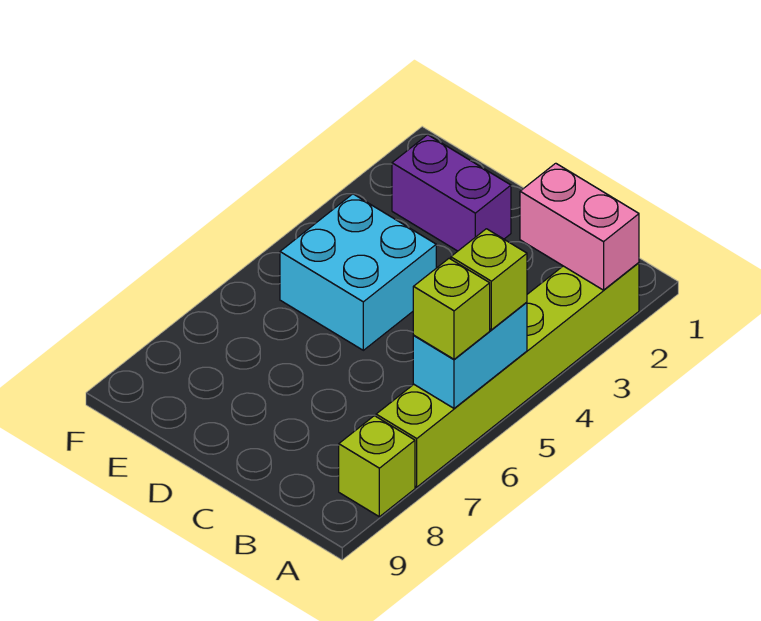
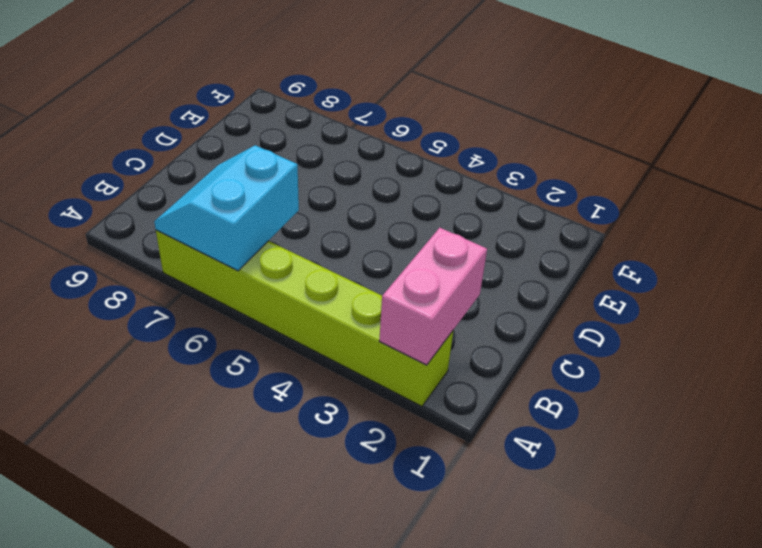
cyan 2x2 slope [154,145,299,271] -> cyan 1x2 brick [413,302,527,408]
none -> lime 1x1 brick [339,416,415,517]
none -> purple 1x2 brick [392,135,511,251]

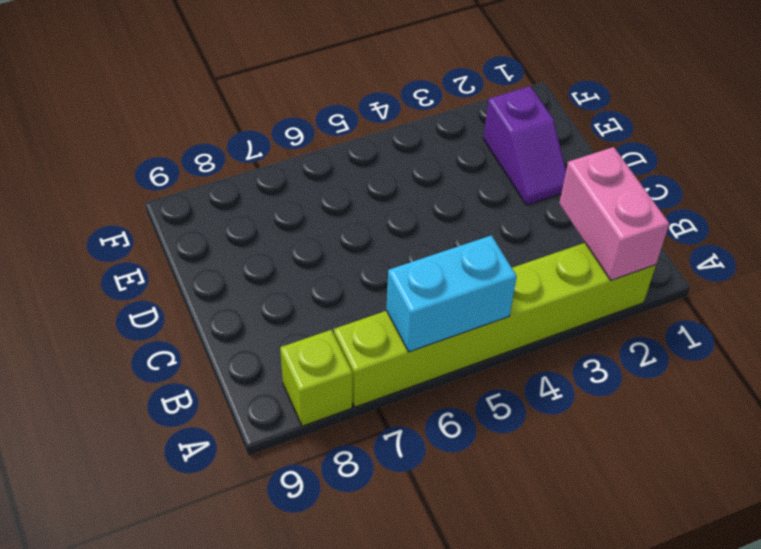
purple 1x2 slope [483,86,566,205] -> purple 1x2 brick [392,135,511,251]
none -> cyan 2x2 brick [280,194,436,350]
none -> lime 1x1 brick [451,229,527,330]

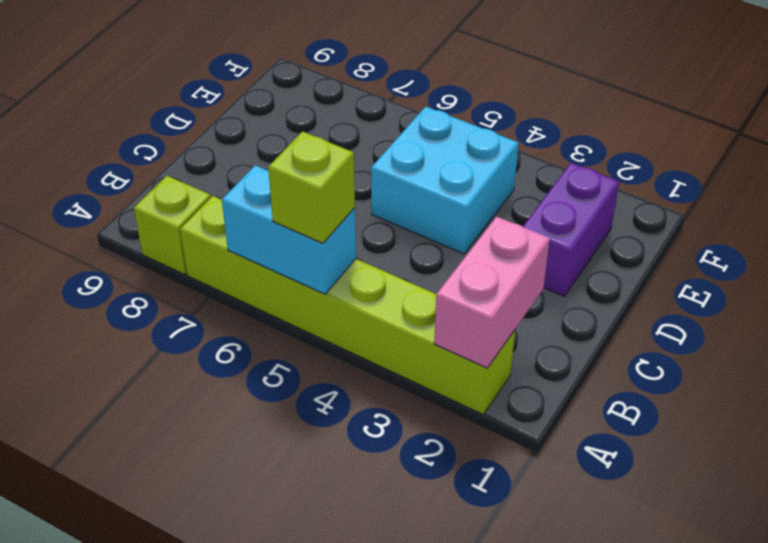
none -> lime 1x1 brick [413,258,490,359]

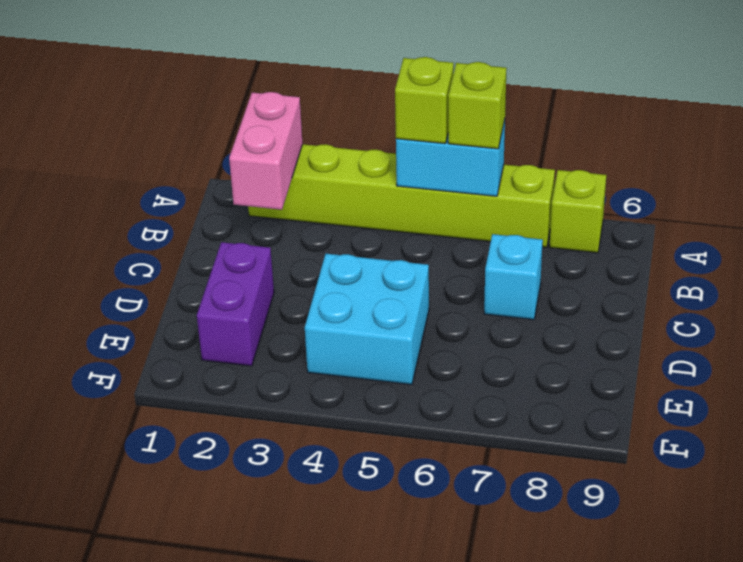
cyan 1x1 brick [484,234,543,320] -> none

